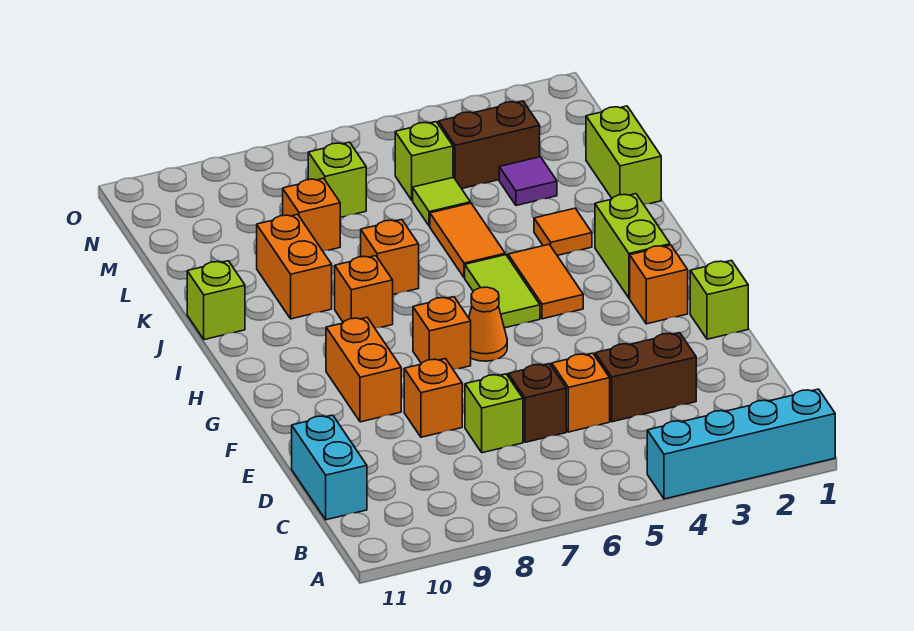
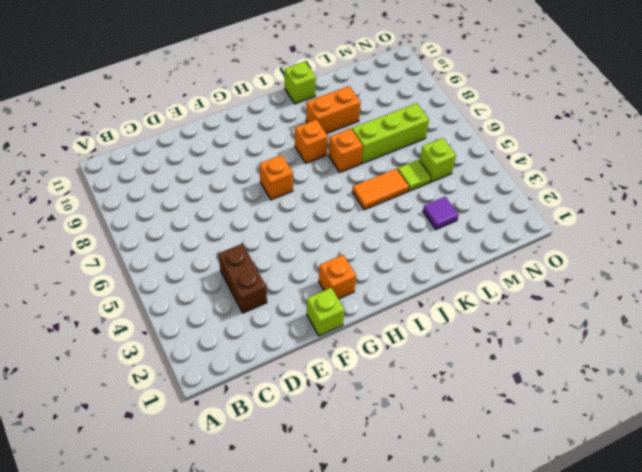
lime 1x3 brick [352,103,429,164] -> lime 1x1 brick [308,142,366,218]
none -> cyan 1x4 brick [647,389,835,499]
none -> cyan 1x2 brick [292,415,367,520]
none -> orange 1x1 brick [552,353,610,432]

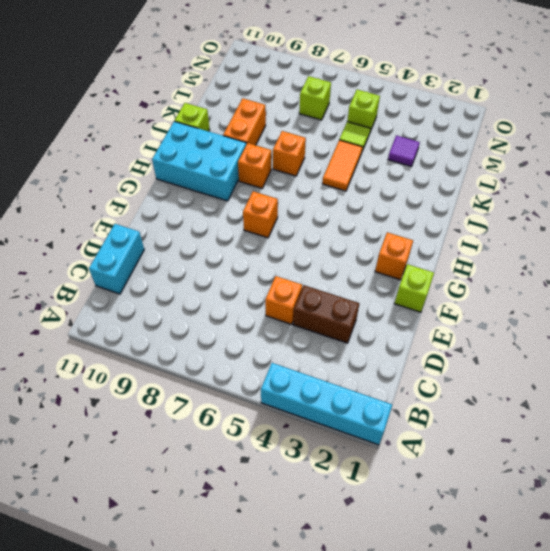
cyan 2x3 brick [152,121,246,201] -> none
none -> brown 1x1 brick [508,364,566,442]
none -> lime 1x1 brick [465,374,523,453]
none -> orange 1x1 brick [404,359,462,437]

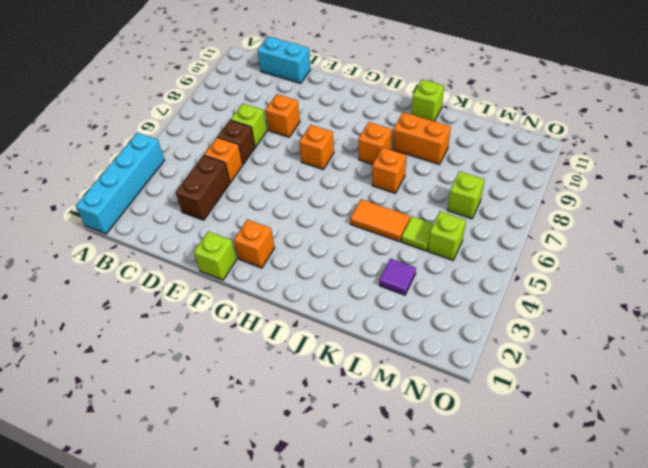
none -> orange 1x2 brick [326,318,401,422]
none -> orange 1x1 cone [469,287,507,361]
none -> lime 1x2 brick [595,194,670,298]

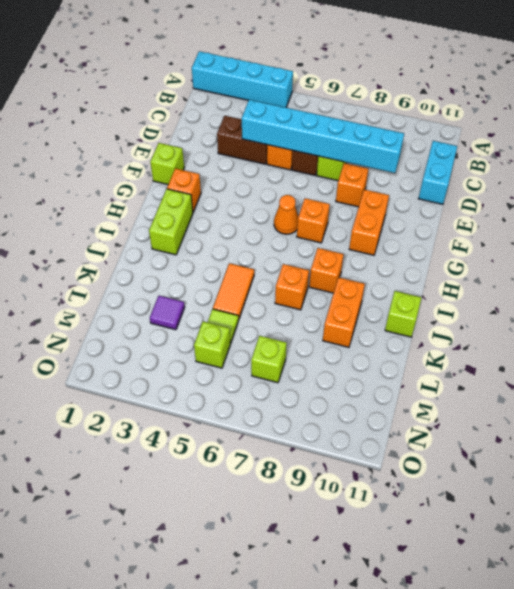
cyan 1x6 brick [242,100,404,173] -> none
none -> orange 1x2 tile [508,244,583,319]
none -> lime 1x2 tile [465,255,540,328]
none -> orange 1x1 tile [534,208,592,255]

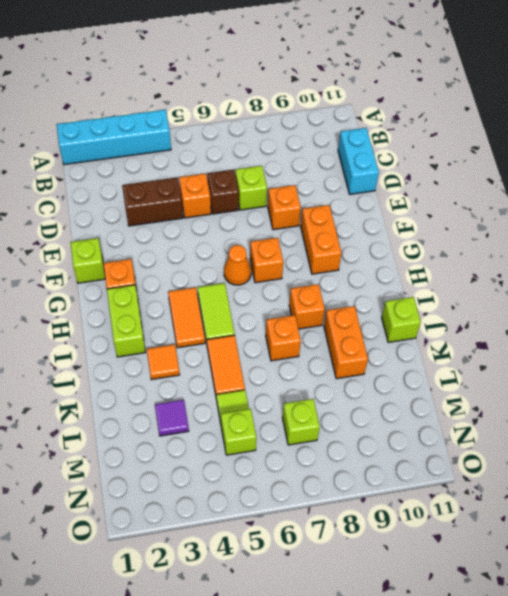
none -> lime 1x2 brick [586,106,661,204]
none -> orange 1x1 brick [283,178,340,251]
none -> brown 1x2 brick [439,101,540,189]

